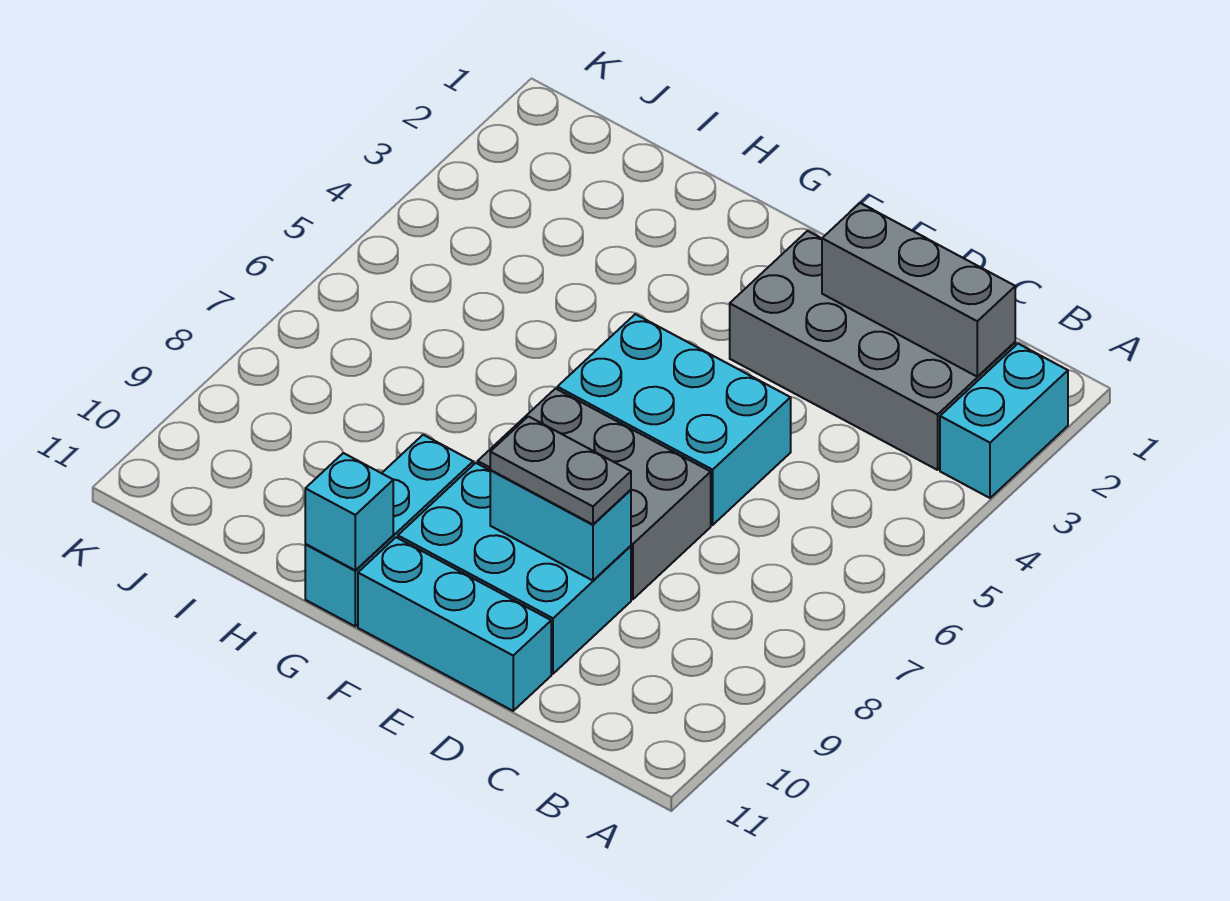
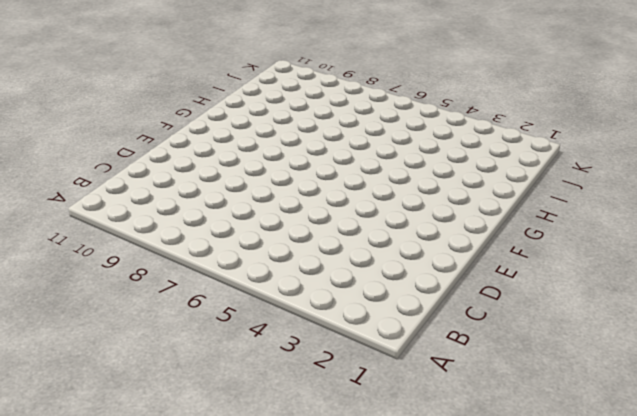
none -> cyan 1x2 brick [940,344,1068,498]
none -> grey 2x4 brick [730,231,1015,470]

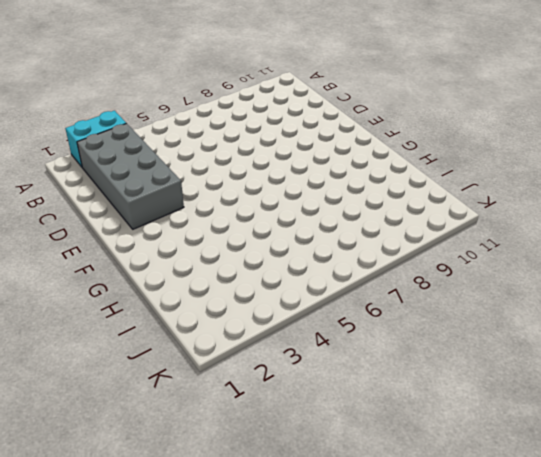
none -> cyan 2x3 brick [557,314,791,525]
none -> grey 2x3 brick [478,389,711,599]

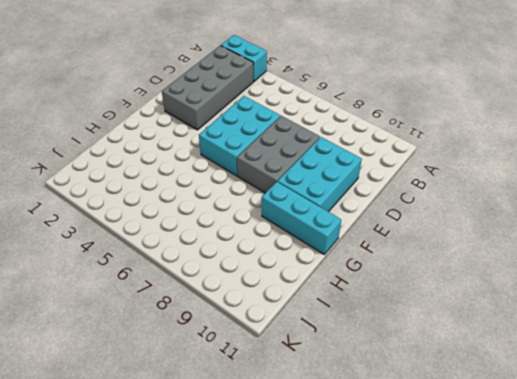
none -> cyan 1x3 brick [358,537,551,711]
none -> grey 1x3 brick [822,203,1015,377]

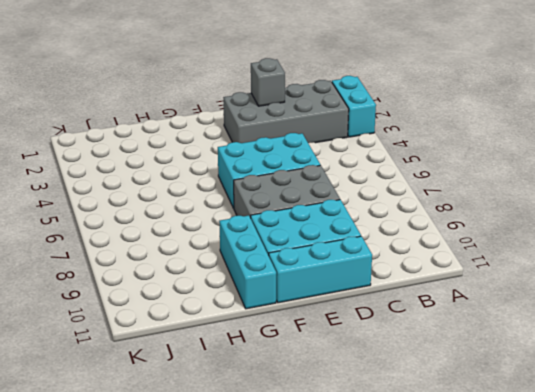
grey 1x1 brick [251,58,285,106] -> grey 1x3 brick [822,203,1015,377]
none -> cyan 1x2 brick [490,470,631,581]
none -> cyan 1x1 brick [305,453,393,570]

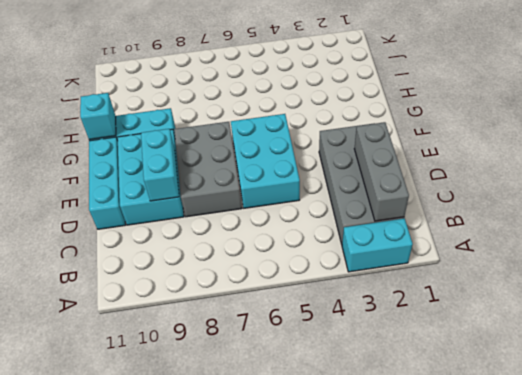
none -> grey 1x2 plate [490,416,631,524]

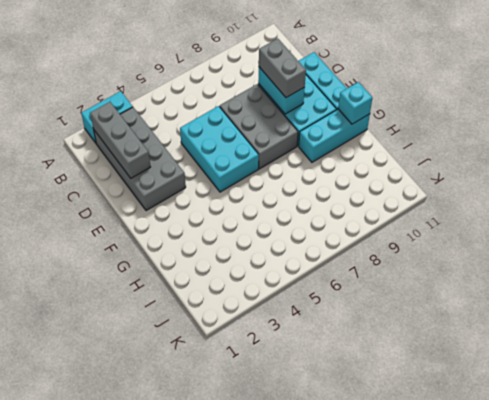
grey 1x2 brick [259,39,306,98] -> grey 1x2 plate [490,416,631,524]

